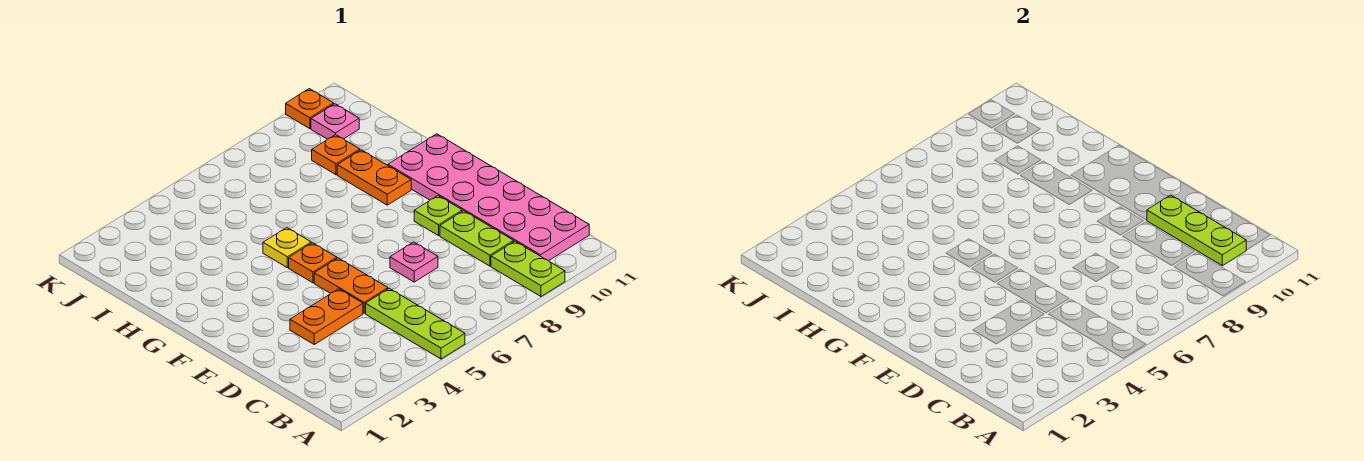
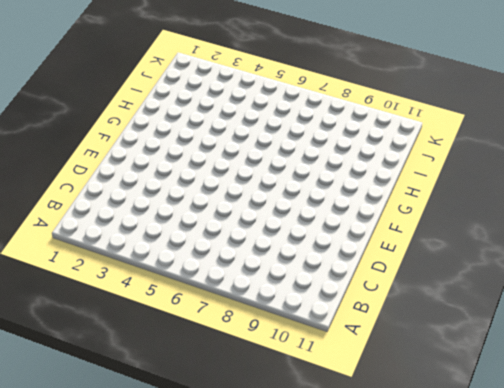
none -> lime 1x3 plate [366,288,465,359]
none -> lime 1x2 plate [491,241,565,296]
none -> pink 2x6 plate [388,134,589,261]

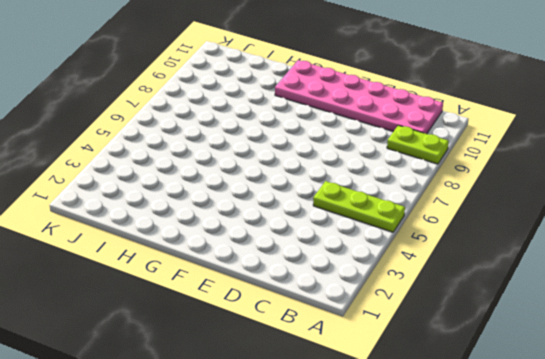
none -> lime 1x2 plate [440,211,514,266]
none -> orange 1x2 plate [290,289,363,344]
none -> orange 1x2 plate [314,258,388,313]

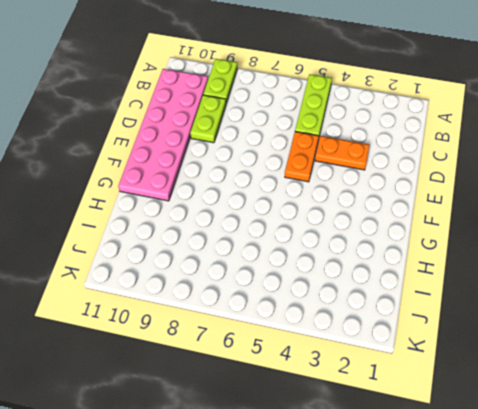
none -> pink 1x1 plate [390,242,438,282]
none -> lime 1x1 plate [414,196,462,236]
none -> orange 1x1 plate [289,243,337,283]

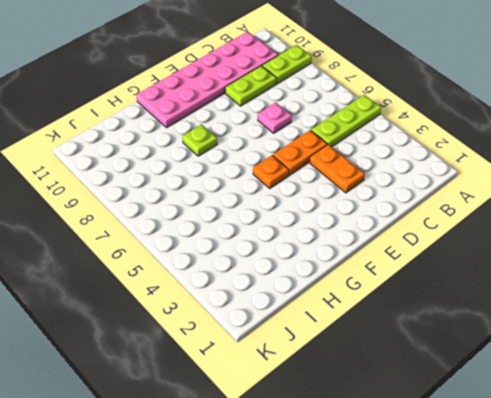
lime 1x1 plate [182,124,217,156] -> lime 1x1 plate moved to [414,196,462,236]
none -> yellow 1x1 plate [263,228,311,268]
none -> orange 1x2 plate [337,150,411,205]
none -> orange 1x1 plate [312,135,360,175]

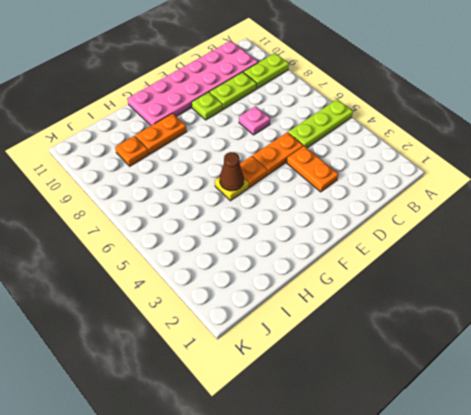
brown 1x1 cone [220,152,244,191] -> none
none -> pink 1x1 plate [311,104,359,139]
none -> orange 1x1 plate [286,89,334,129]
none -> lime 1x3 plate [1147,195,1246,266]

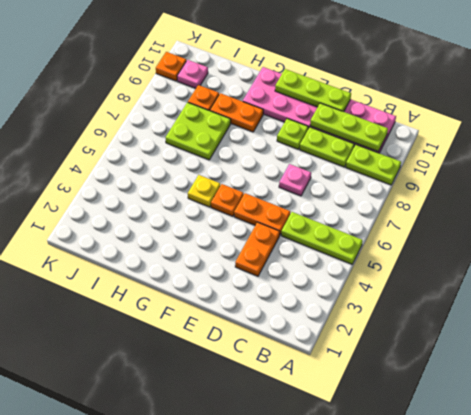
lime 1x3 plate [275,69,351,112] -> none
lime 2x2 plate [165,102,231,160] -> none

